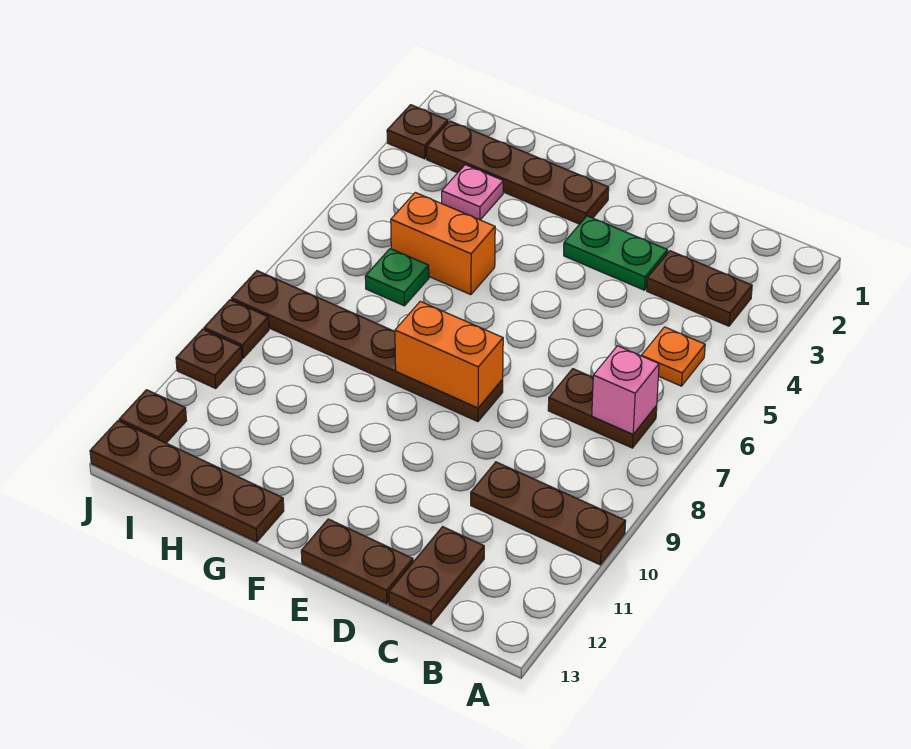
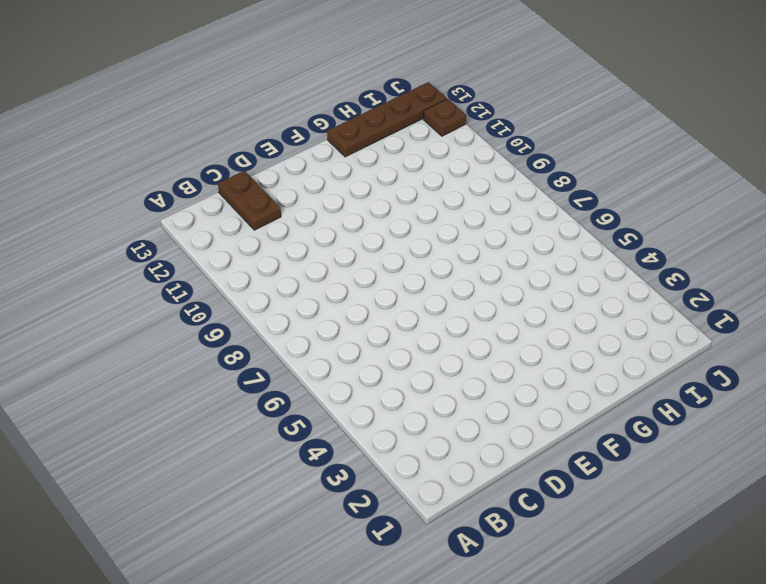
none -> brown 1x3 plate [471,462,626,565]
none -> brown 1x2 plate [647,251,752,326]
none -> orange 1x1 plate [642,327,705,386]

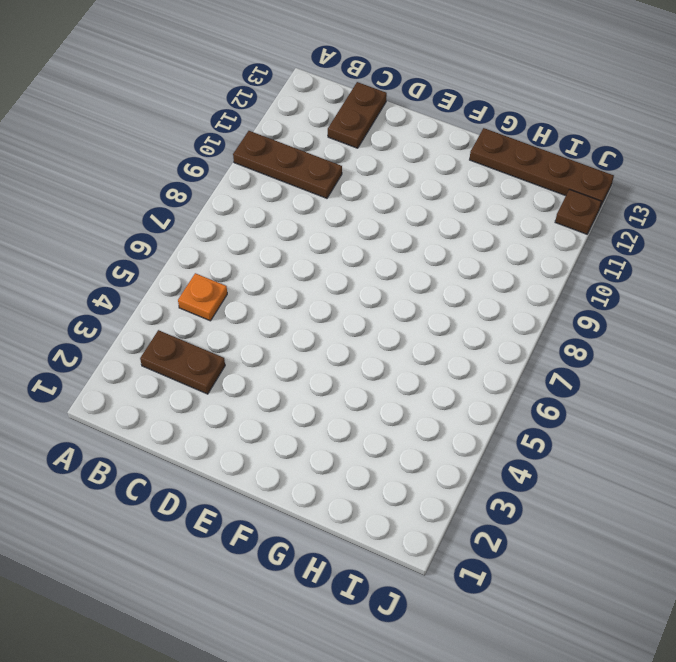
none -> brown 1x2 plate [548,369,657,448]
none -> green 1x2 plate [564,216,668,290]
none -> brown 1x2 plate [301,519,413,604]

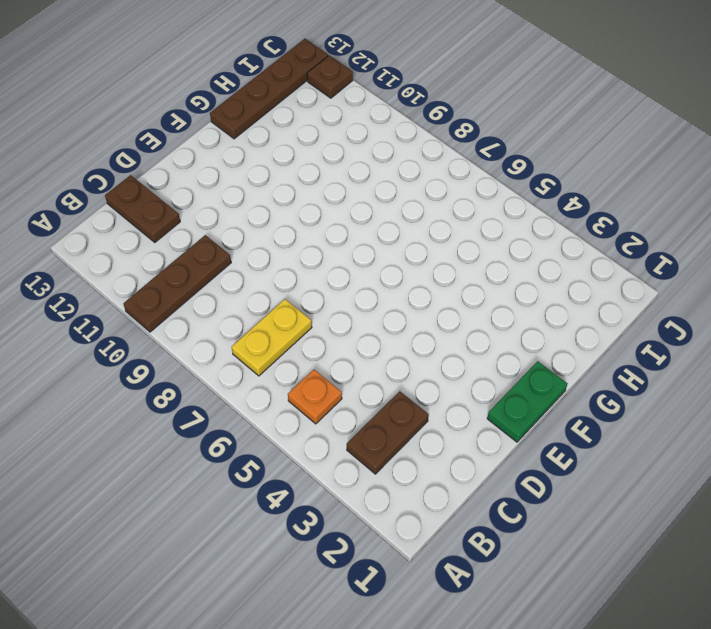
yellow 1x2 plate [232,299,312,376] -> brown 1x2 plate [548,369,657,448]
green 1x2 plate [487,361,568,442] -> green 1x2 plate moved to [564,216,668,290]
none -> brown 1x2 plate [301,519,413,604]
none -> brown 1x6 plate [231,271,503,422]
none -> brown 1x4 plate [427,121,609,224]

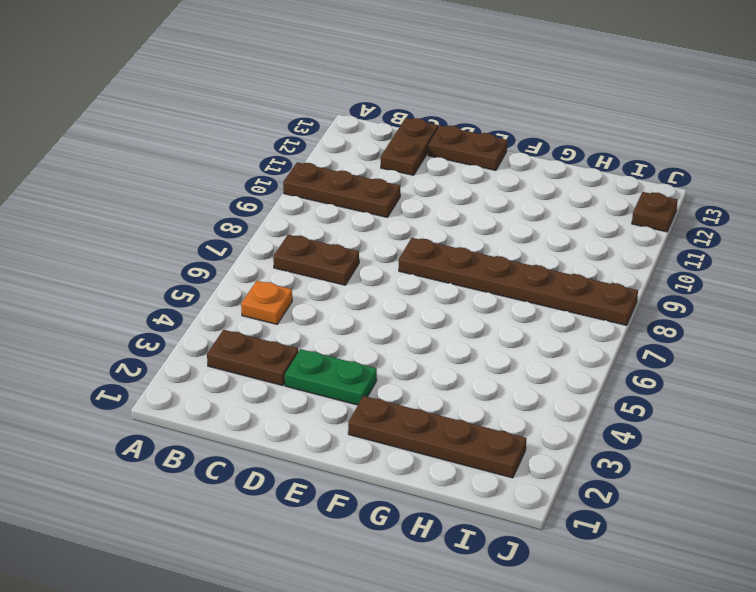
none -> orange 1x2 brick [391,192,495,295]
none -> brown 1x4 plate [90,421,284,542]
none -> pink 1x1 plate [442,165,503,220]

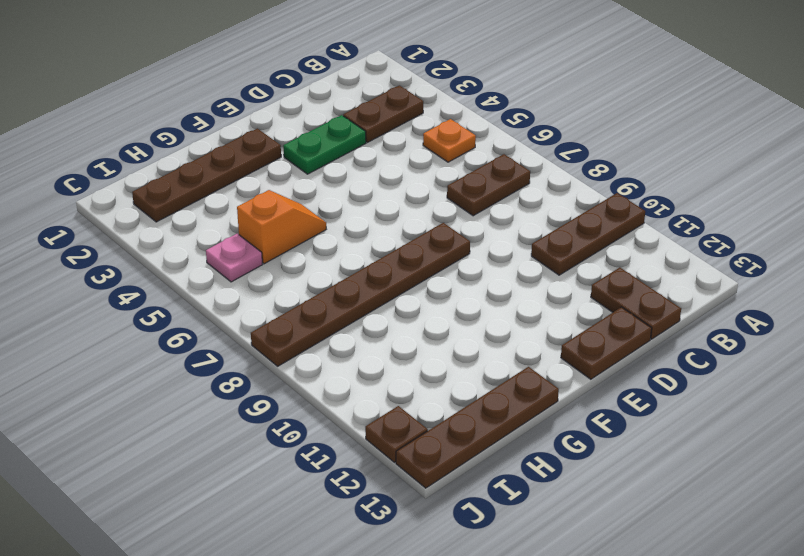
orange 1x2 slope [237,190,326,264] -> orange 1x2 brick [391,192,495,295]
pink 1x1 plate [206,234,263,282] -> pink 1x1 plate moved to [442,165,503,220]
none -> green 1x1 plate [365,249,429,306]
none -> brown 1x1 plate [387,105,448,159]
none -> brown 1x1 plate [204,300,269,358]

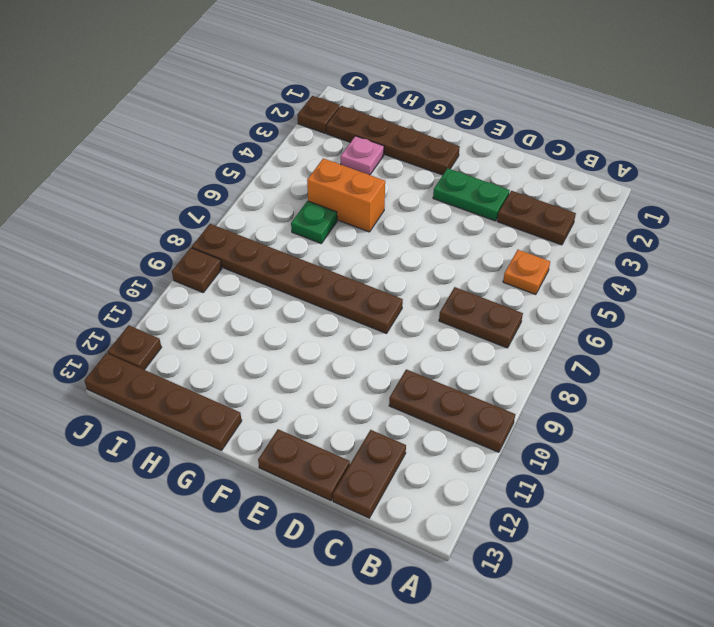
none -> brown 1x1 plate [176,329,242,388]
none -> pink 1x1 brick [592,346,659,434]
none -> orange 1x2 brick [395,301,503,408]

